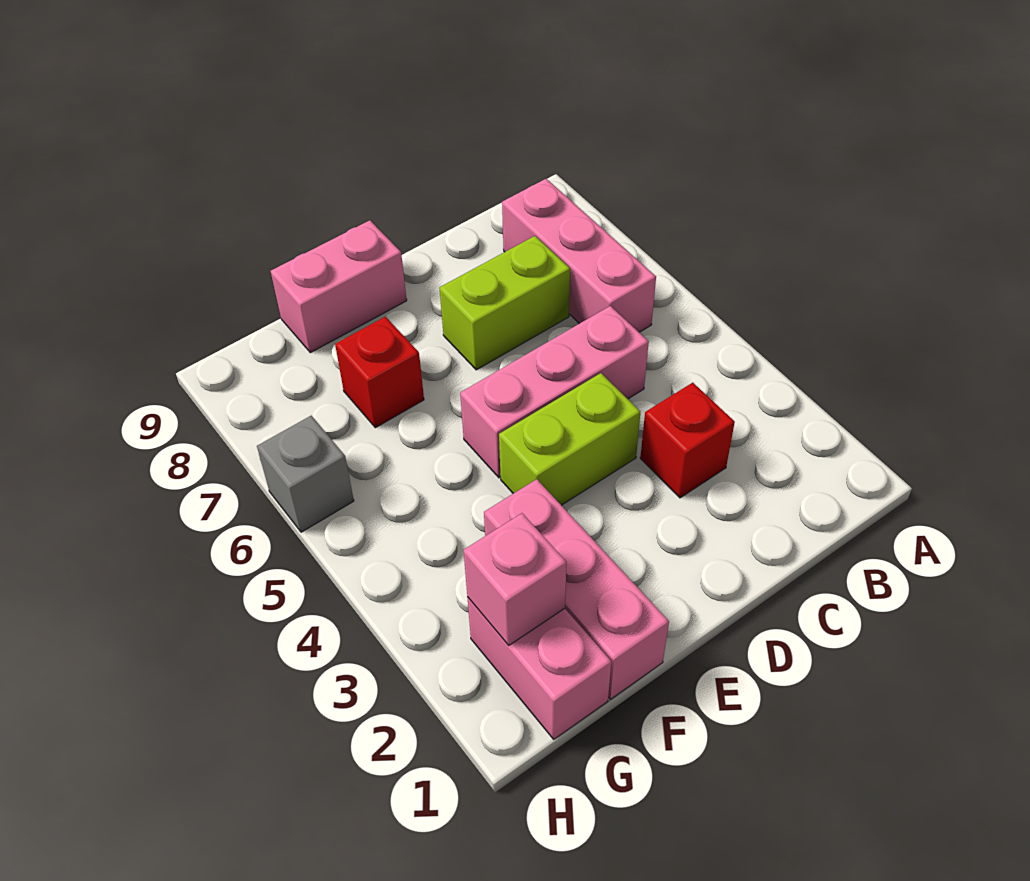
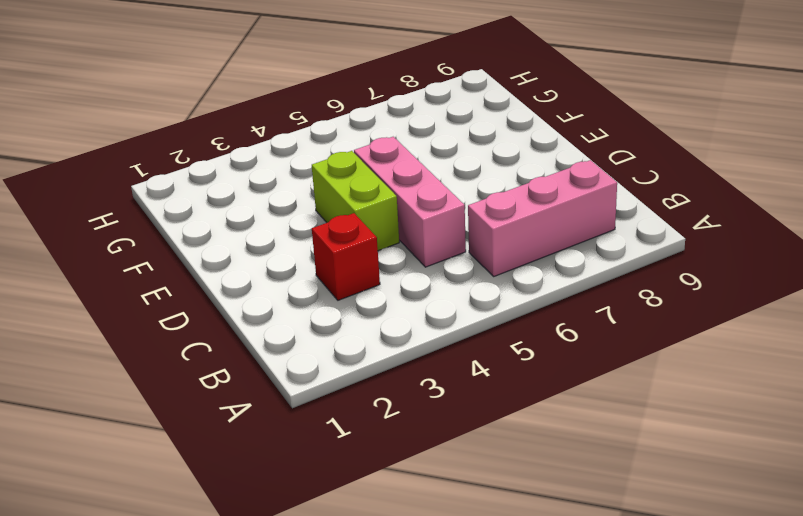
none -> lime 1x2 brick [440,236,570,370]
none -> pink 1x2 brick [271,220,407,353]

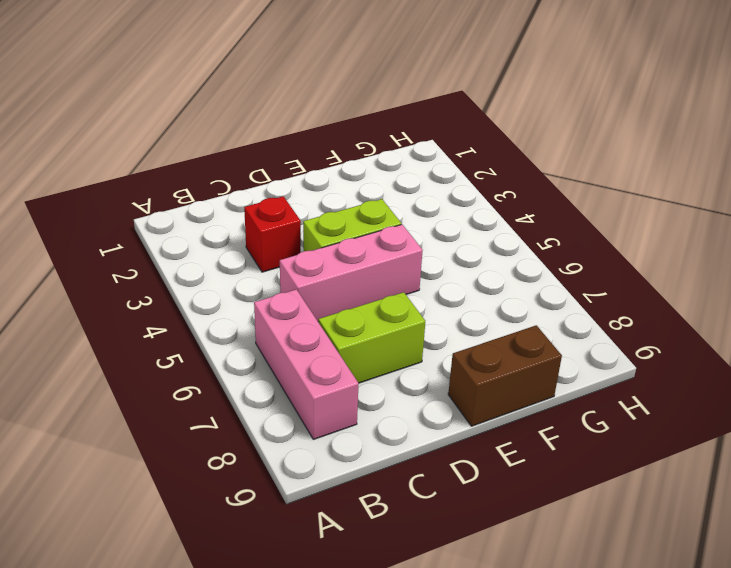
brown 1x2 brick [448,325,562,426] -> pink 1x2 brick [271,220,407,353]
none -> pink 1x3 brick [484,479,669,699]
none -> red 1x1 brick [335,317,424,428]

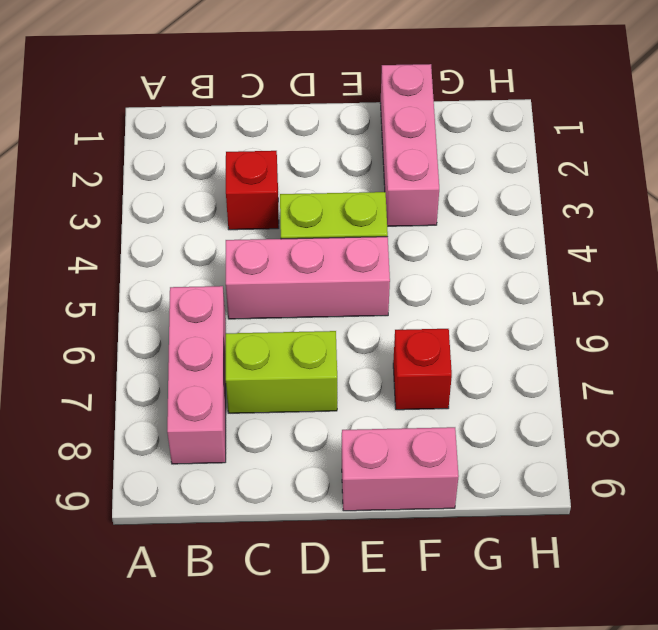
none -> pink 1x2 brick [467,597,611,739]
none -> grey 1x1 brick [257,416,354,532]

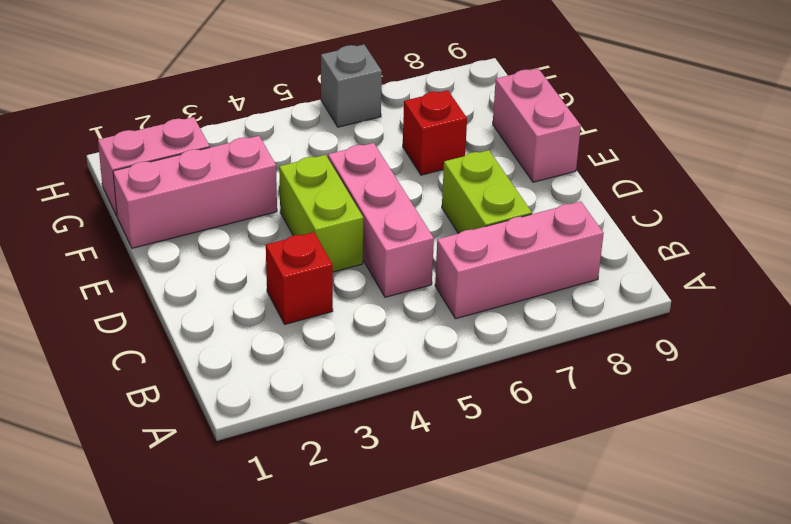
none -> pink 1x1 brick [464,513,566,645]

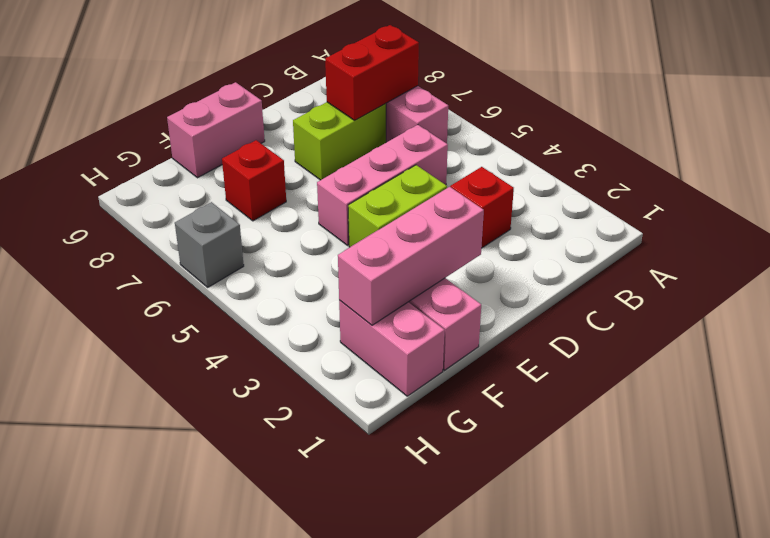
red 1x2 brick [325,25,419,120] -> none
pink 1x3 brick [338,187,484,325] -> pink 1x1 brick [464,513,566,645]

